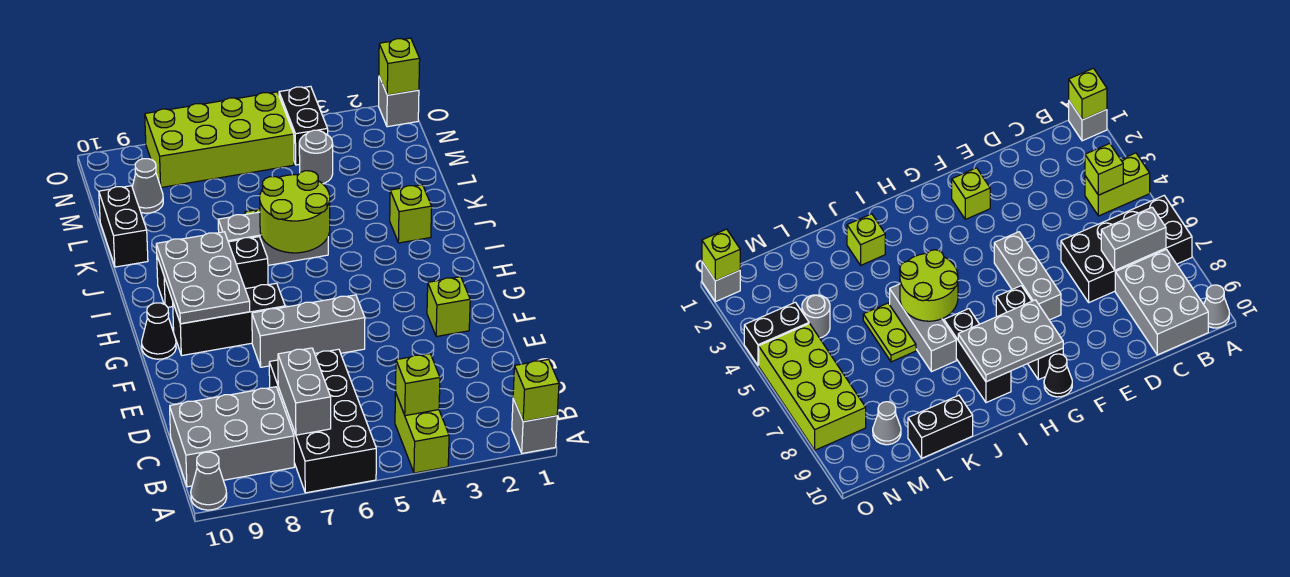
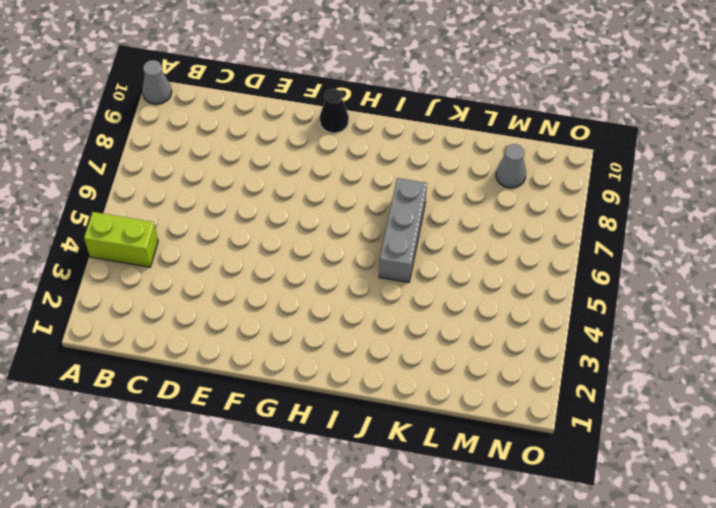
none -> grey 1x1 brick [512,399,557,453]
none -> black 2x4 brick [269,349,376,493]
none -> grey 2x3 brick [170,387,294,487]

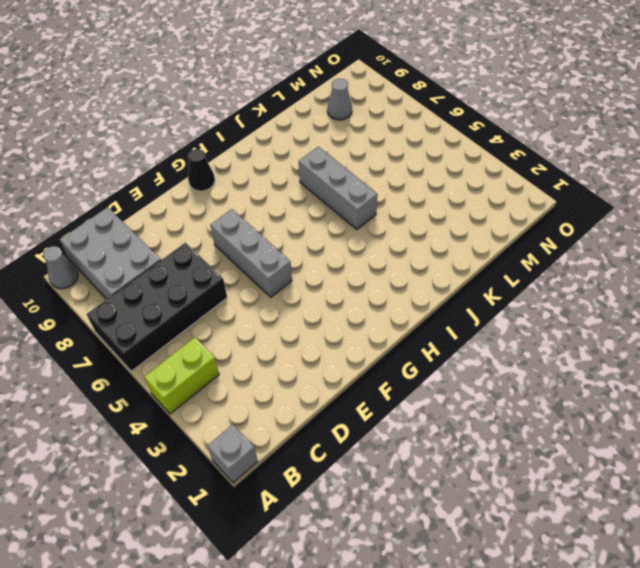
none -> lime 1x1 brick [427,277,470,337]
none -> black 1x3 brick [173,283,285,355]
none -> black 1x3 brick [157,237,268,307]

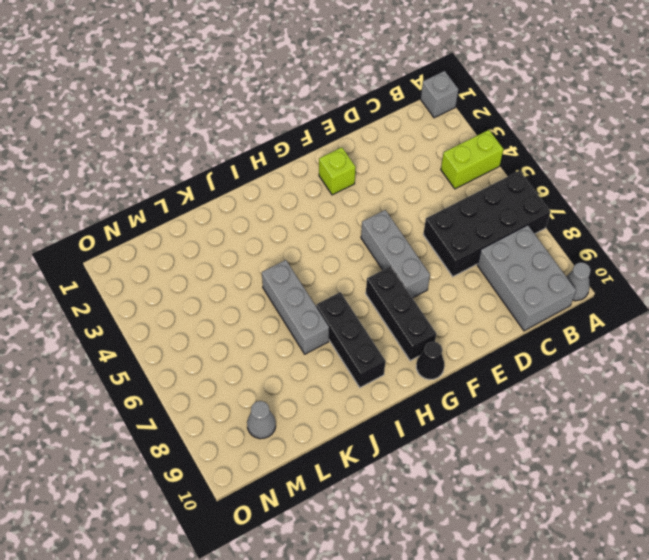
none -> lime 1x1 brick [390,185,432,243]
none -> lime 1x2 plate [863,303,916,362]
none -> black 1x2 brick [99,186,148,267]

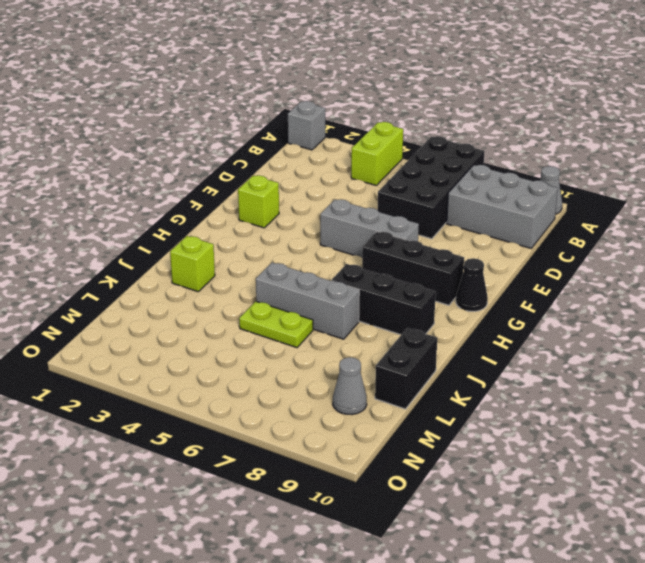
none -> grey 1x1 round brick [299,130,333,184]
none -> black 1x2 brick [279,86,328,165]
none -> lime 2x4 brick [145,92,294,188]

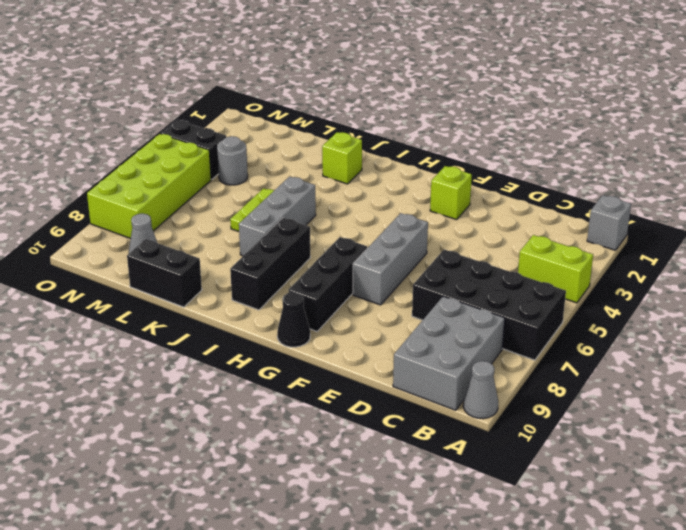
none -> grey 1x1 brick [379,77,419,127]
none -> lime 1x1 brick [513,359,559,422]
none -> lime 1x1 brick [396,354,440,416]

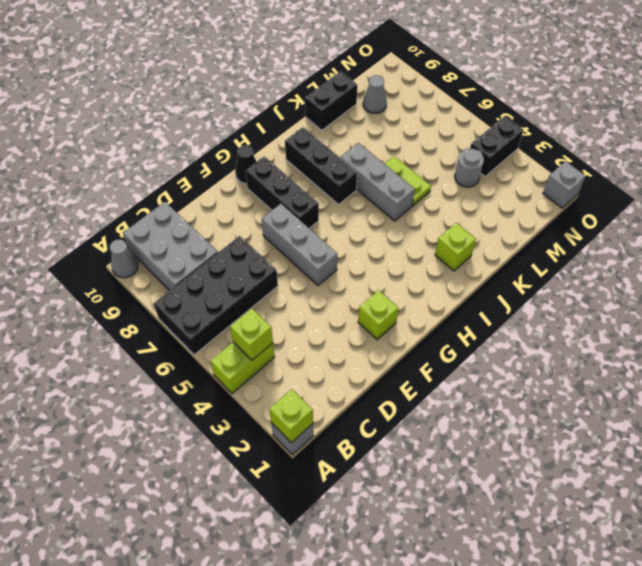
none -> lime 2x4 brick [145,92,294,188]
none -> grey 1x2 brick [278,348,331,435]
none -> grey 2x3 plate [156,232,250,324]

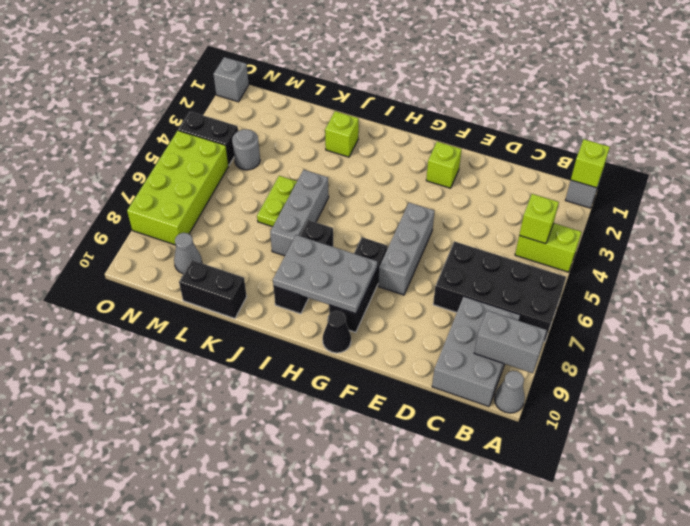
grey 1x2 brick [474,311,547,373] -> grey 1x2 brick moved to [278,348,331,435]
none -> lime 2x2 round brick [260,171,330,253]
none -> lime 1x1 brick [379,38,420,95]

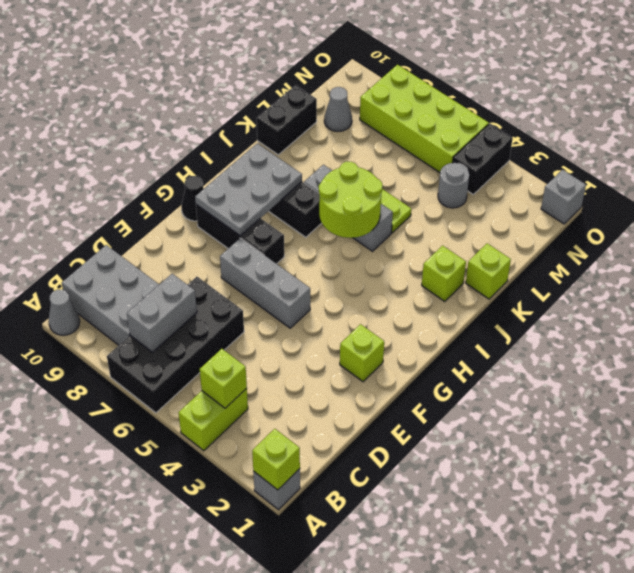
lime 1x1 brick [466,243,511,299] -> lime 1x1 brick moved to [379,38,420,95]

